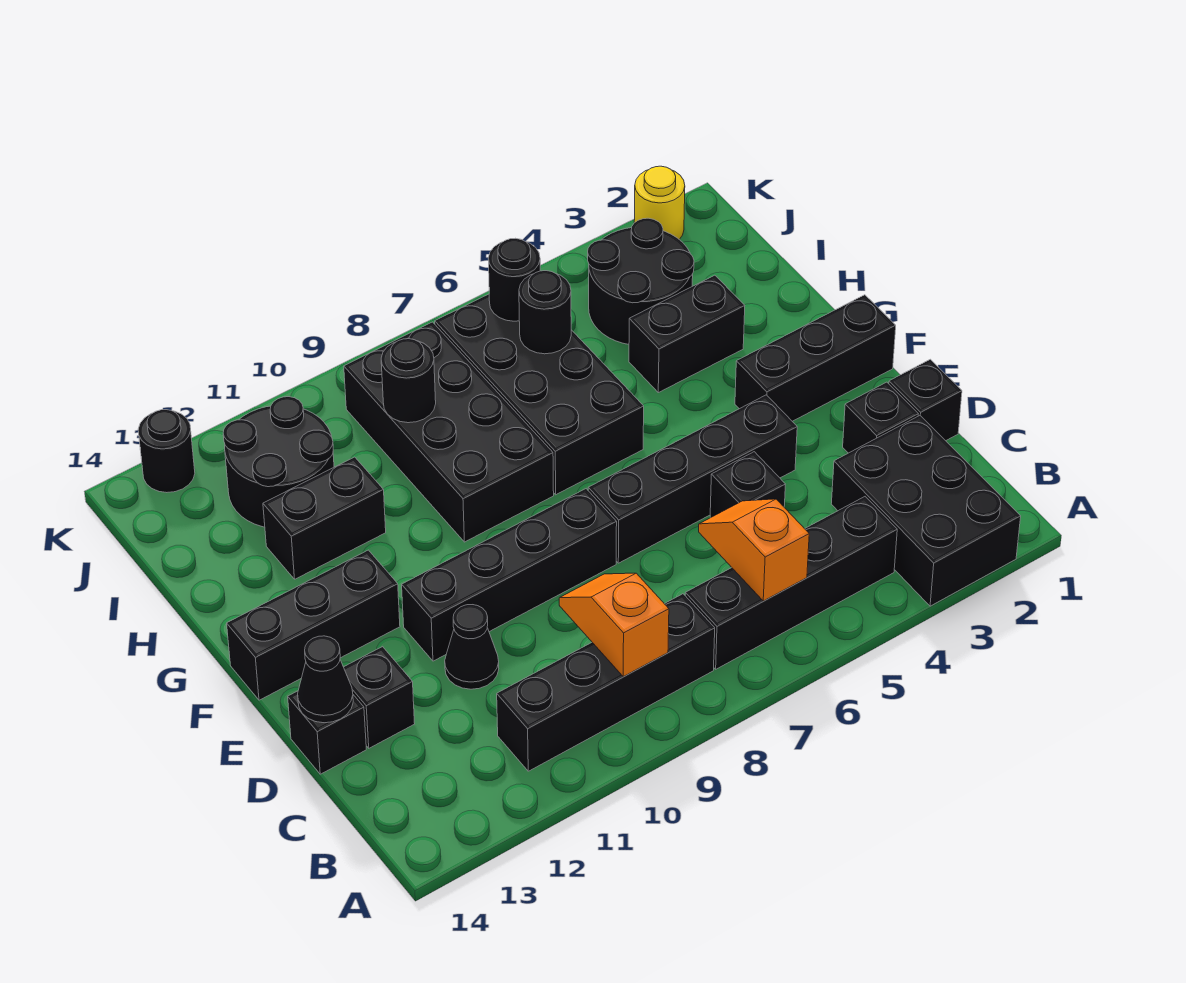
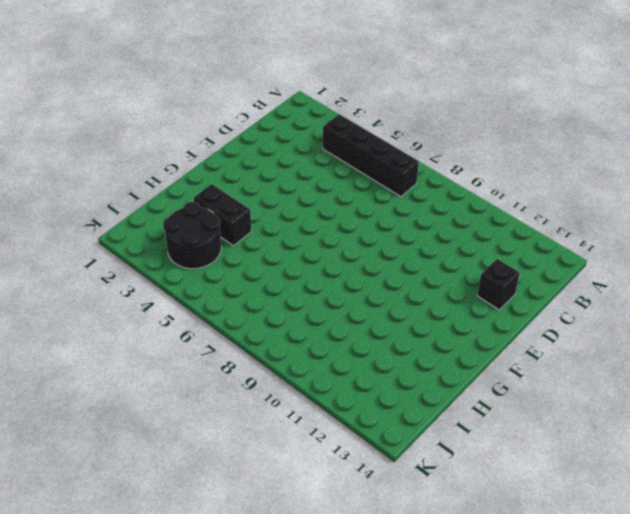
none -> black 2x3 brick [831,416,1021,606]
none -> black 1x4 brick [497,594,715,771]
none -> black 1x1 brick [889,359,962,441]

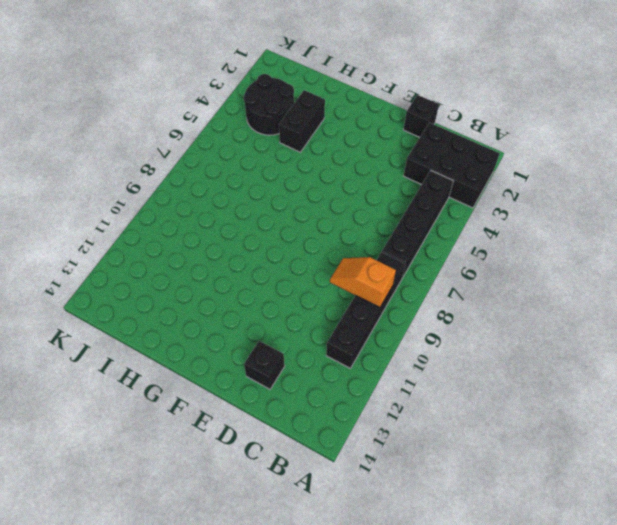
none -> black 1x1 brick [843,382,918,453]
none -> black 1x1 brick [710,452,785,518]
none -> black 1x1 cone [445,605,499,689]

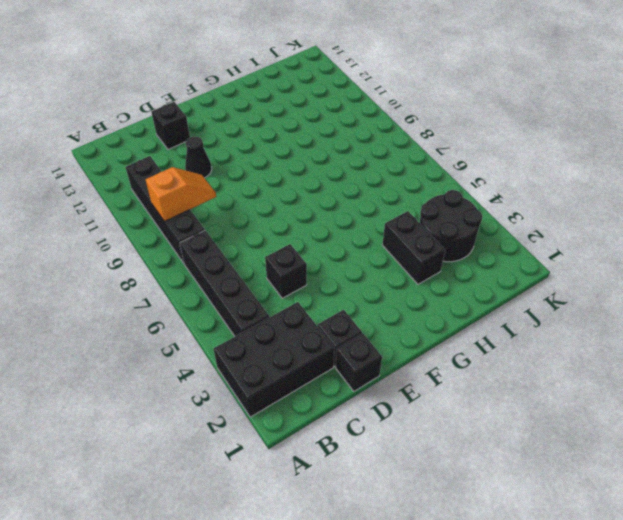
none -> black 1x1 brick [288,691,366,774]
none -> black 1x4 brick [588,395,797,563]
none -> black 1x4 brick [402,489,617,661]

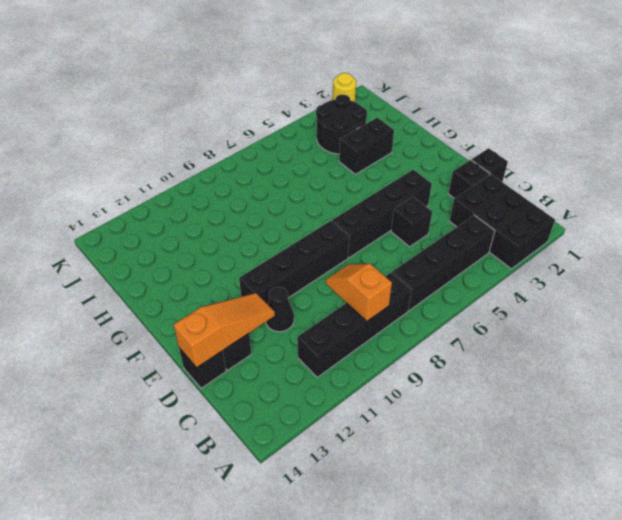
orange 1x3 slope [173,293,275,368] -> black 1x1 cone [298,636,353,723]
none -> black 1x3 brick [735,295,896,421]
none -> black 1x3 brick [227,550,400,700]
none -> black 2x4 brick [435,294,644,495]

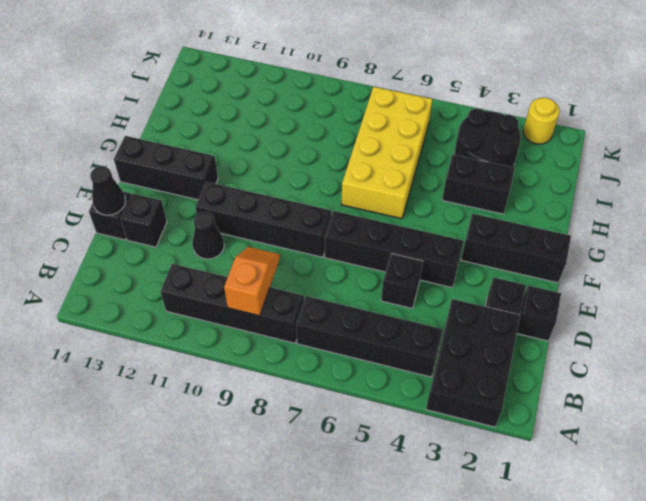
yellow 2x4 brick [341,87,432,219] -> black 2x4 brick [435,294,644,495]
none -> black 2x4 brick [344,322,554,542]
none -> black 1x2 brick [263,457,386,579]
none -> black 2x2 round brick [223,397,334,527]

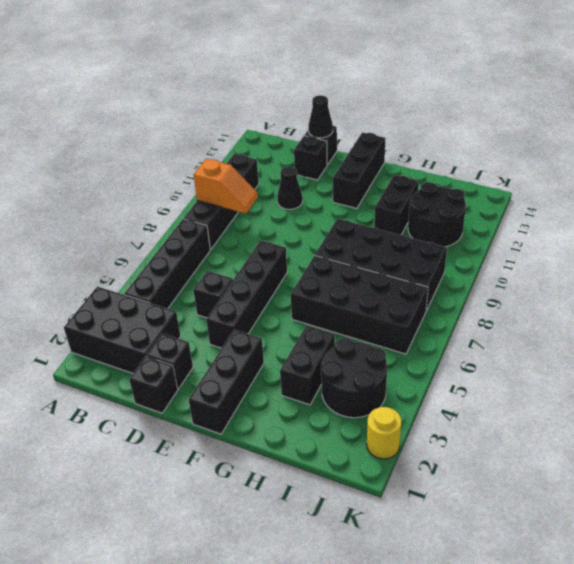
none -> black 1x4 brick [402,489,617,661]
none -> black 1x1 round brick [138,410,195,493]
none -> orange 1x2 slope [699,499,809,601]

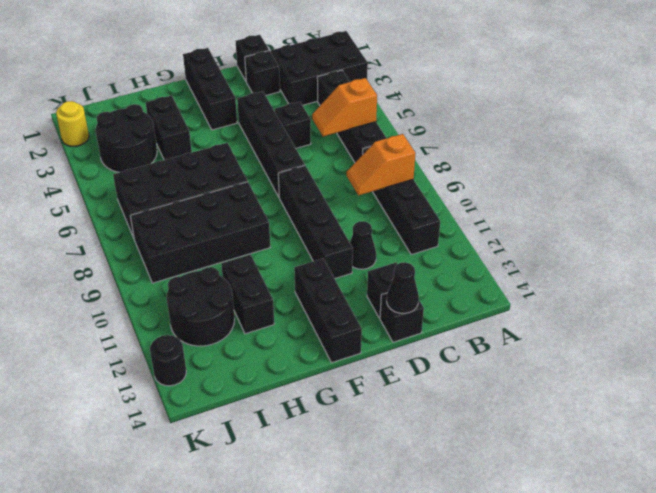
none -> black 1x1 round brick [519,271,571,354]
none -> black 1x1 round brick [381,339,436,423]
none -> black 1x1 round brick [488,238,540,321]

